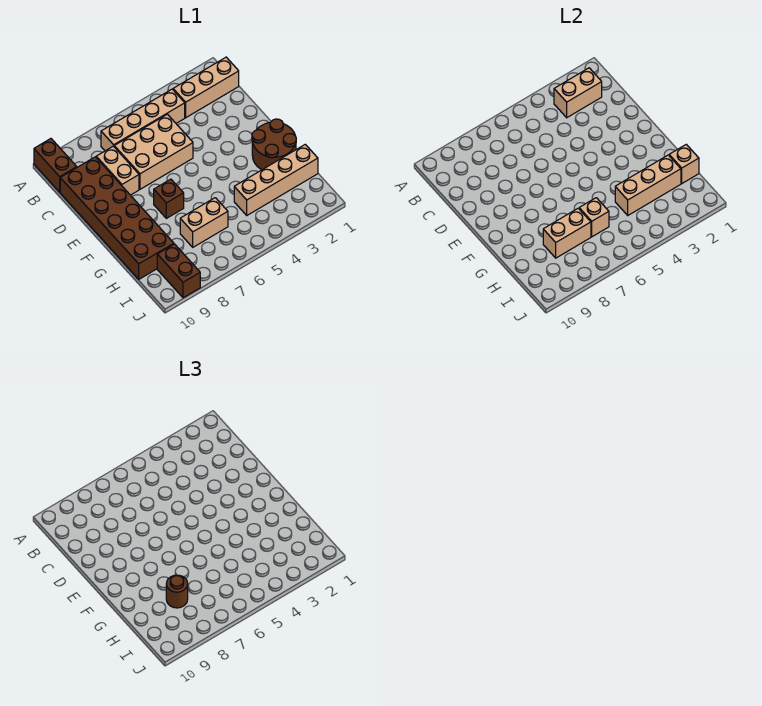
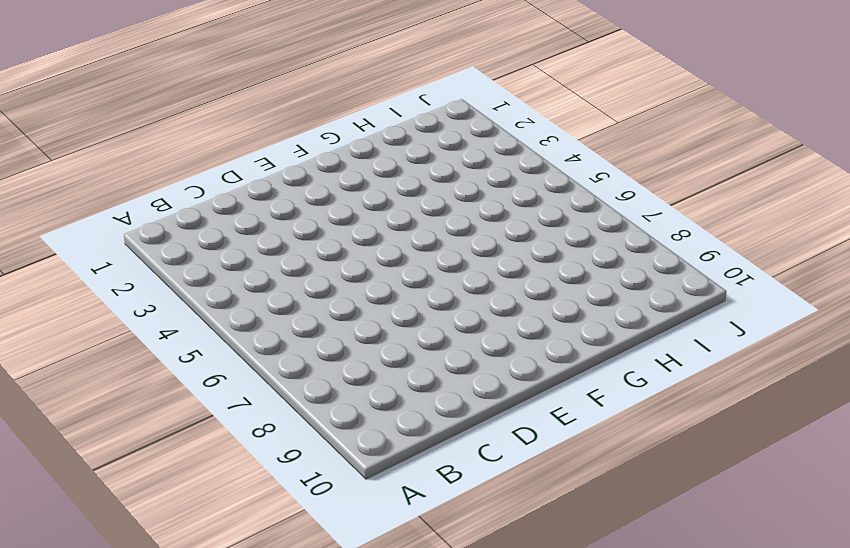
none -> brown 1x2 brick [34,139,77,192]
none -> tan 1x3 brick [173,57,239,118]
none -> tan 1x4 brick [101,89,185,151]

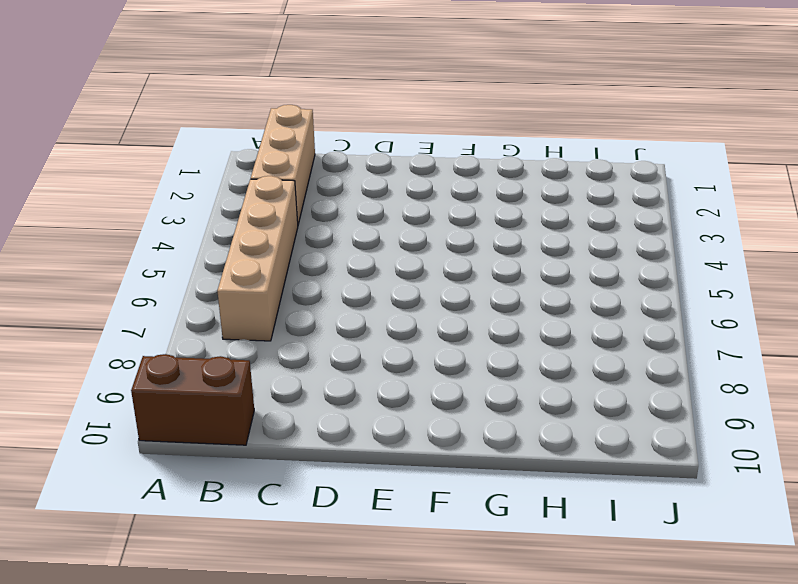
none -> tan 2x3 brick [114,114,193,189]
none -> tan 1x2 brick [96,146,139,195]
none -> brown 2x6 brick [60,157,174,279]

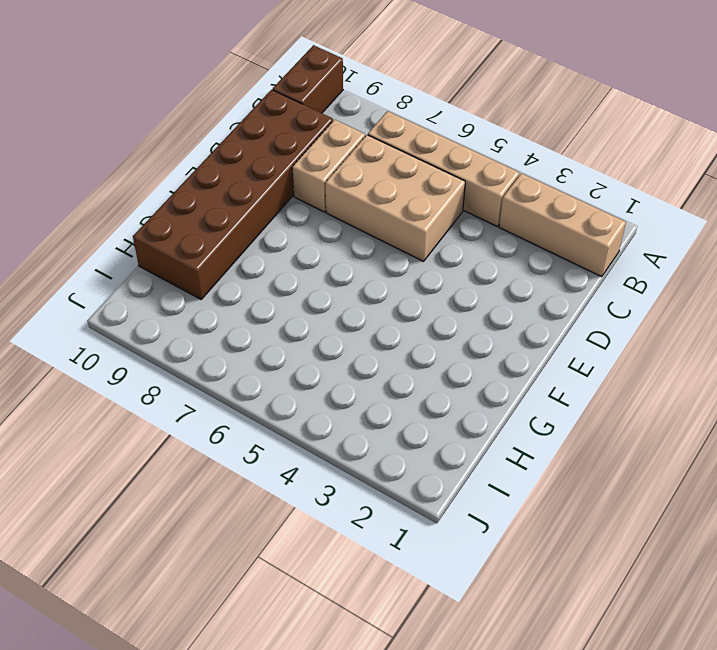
none -> brown 2x2 round brick [252,119,296,170]
none -> brown 1x1 brick [154,179,184,218]
none -> tan 1x4 brick [234,144,318,215]

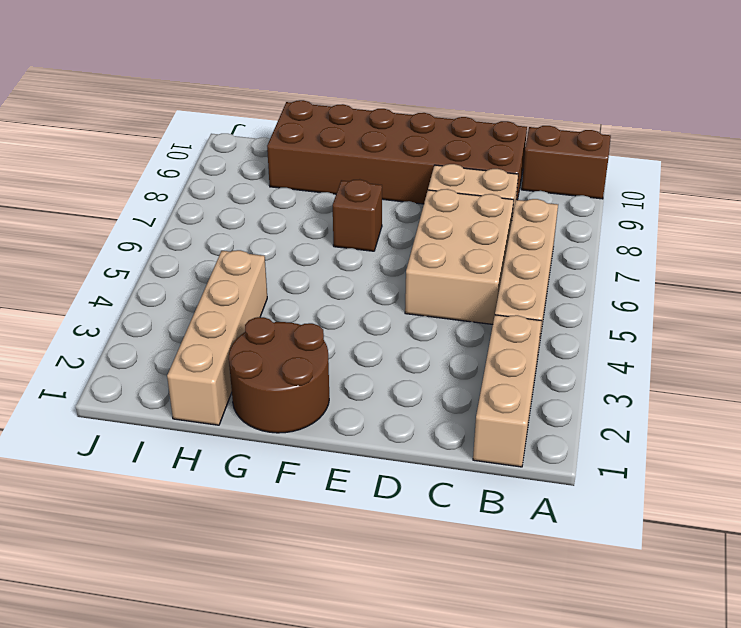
none -> tan 1x2 brick [180,198,228,247]
none -> brown 1x2 brick [157,244,200,298]
none -> tan 1x2 brick [554,68,602,118]

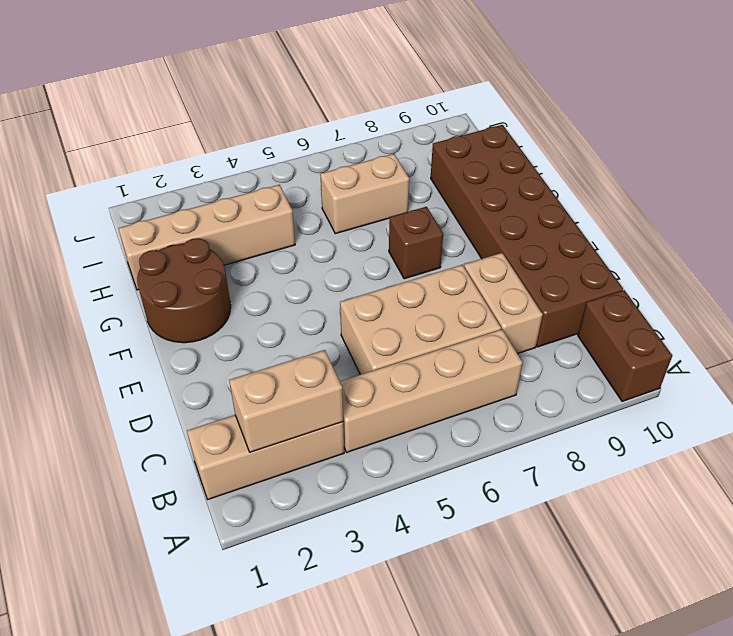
none -> brown 1x2 brick [157,244,200,298]
none -> tan 1x1 brick [669,144,699,183]
none -> tan 1x3 brick [615,155,681,215]

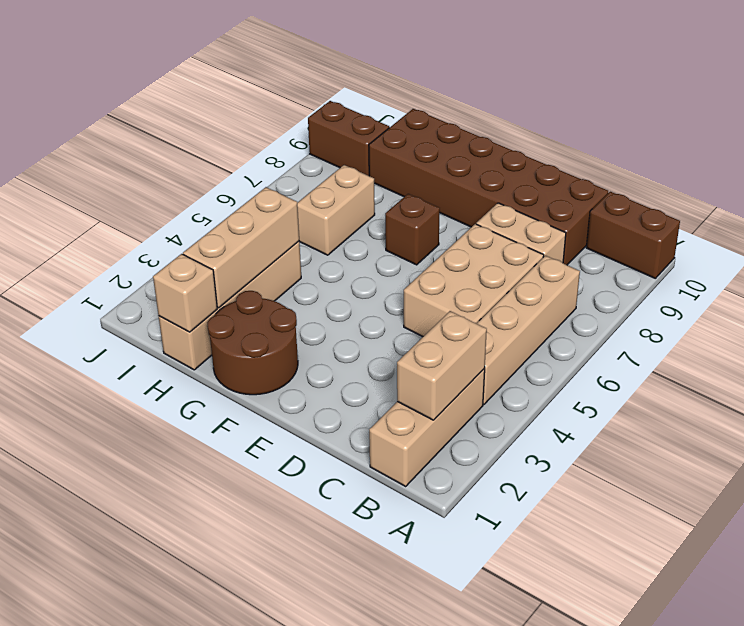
none -> tan 1x1 brick [579,198,609,237]
none -> tan 1x2 brick [543,208,591,258]
none -> brown 1x1 round brick [166,575,188,608]

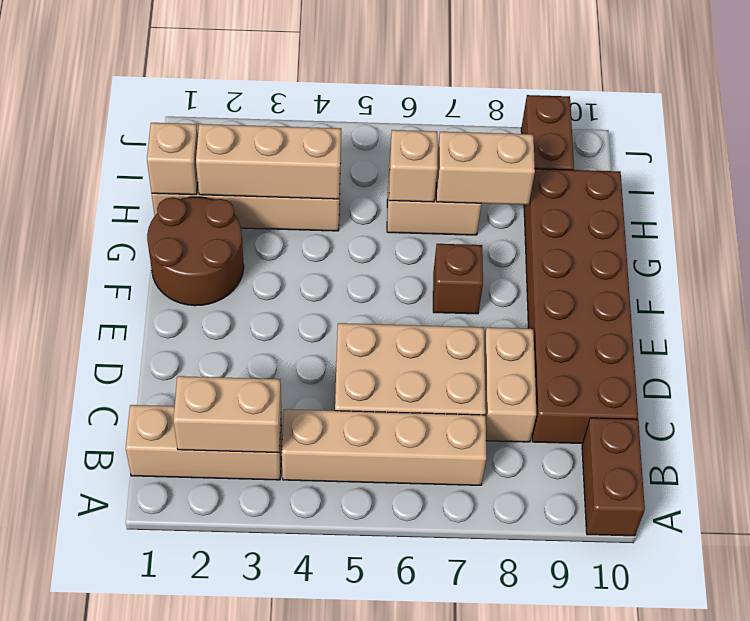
none -> brown 1x1 round brick [166,575,188,608]

